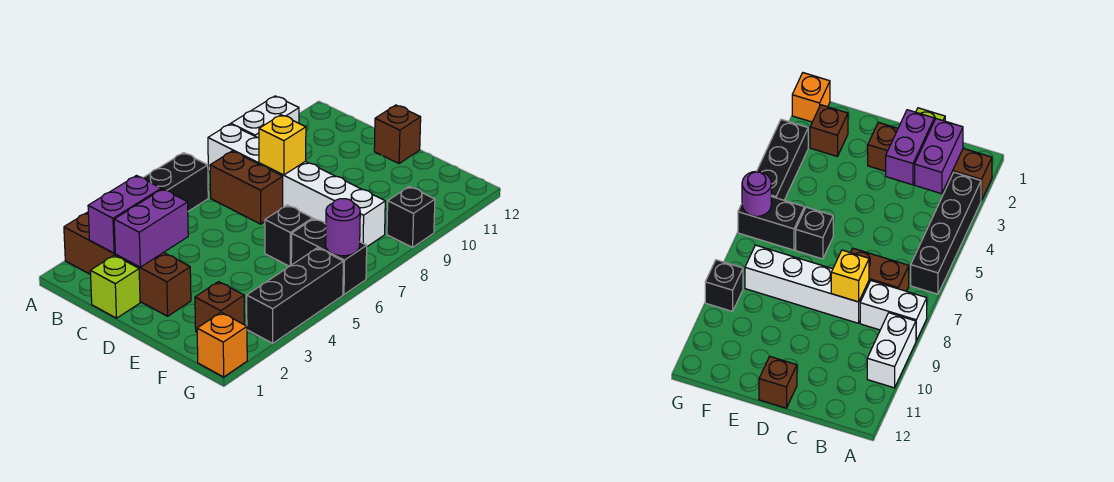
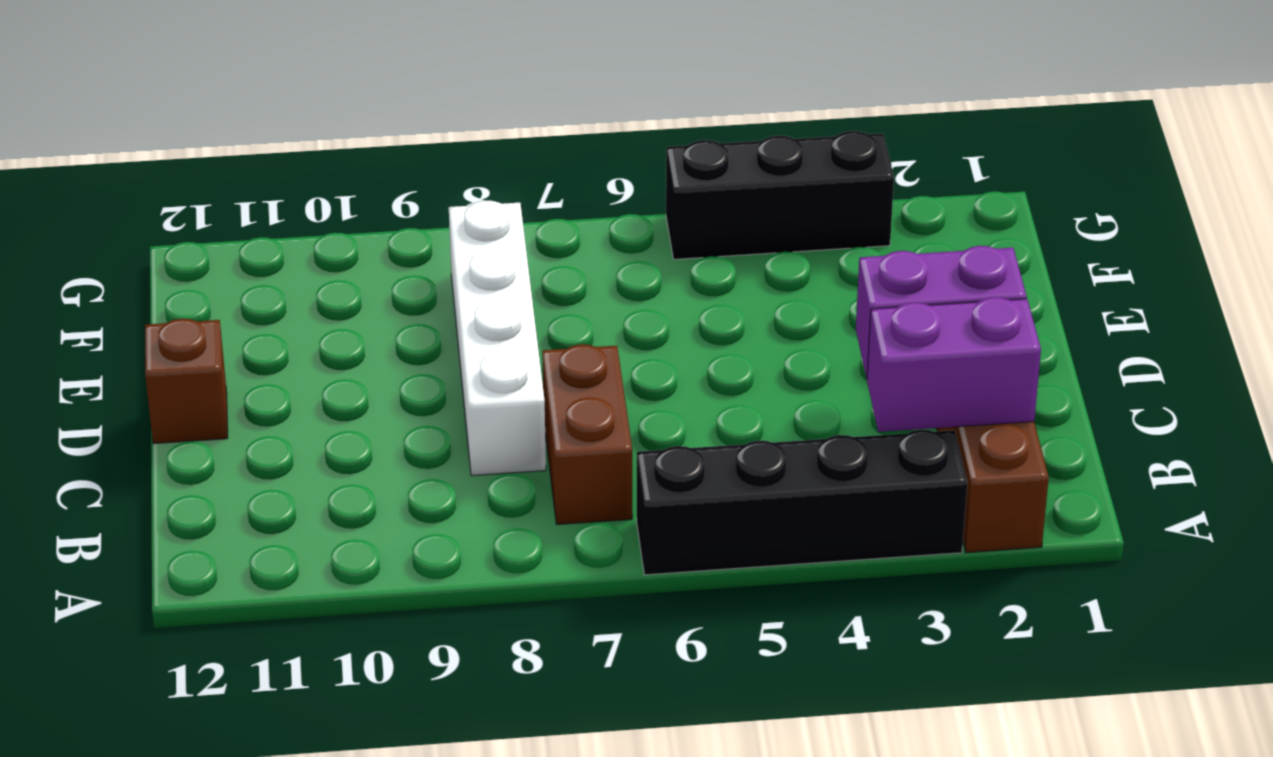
none -> white 1x2 brick [208,124,259,172]
none -> white 1x2 brick [231,96,299,138]
none -> lime 1x1 brick [90,255,140,318]

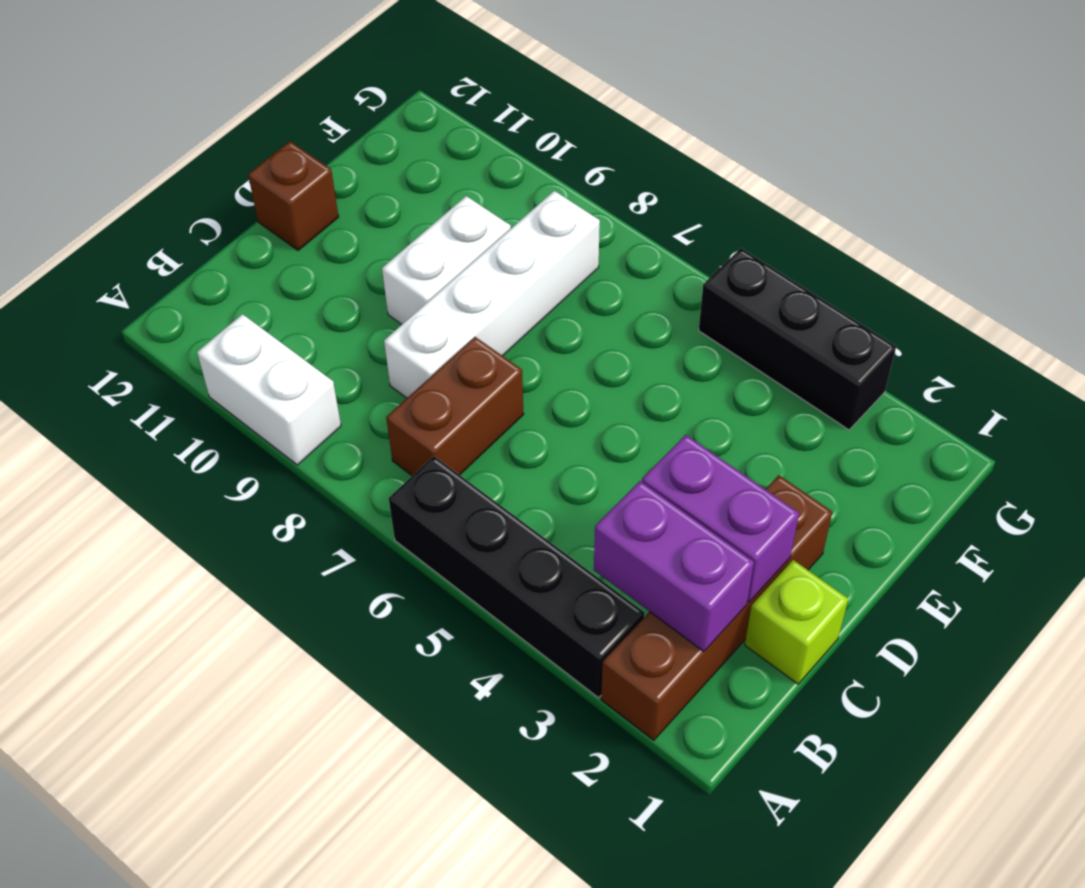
white 1x2 brick [382,196,511,324] -> white 1x2 brick moved to [208,124,259,172]
none -> black 1x1 brick [265,205,313,266]
none -> brown 1x1 brick [195,282,244,332]
none -> black 1x2 brick [291,219,367,294]

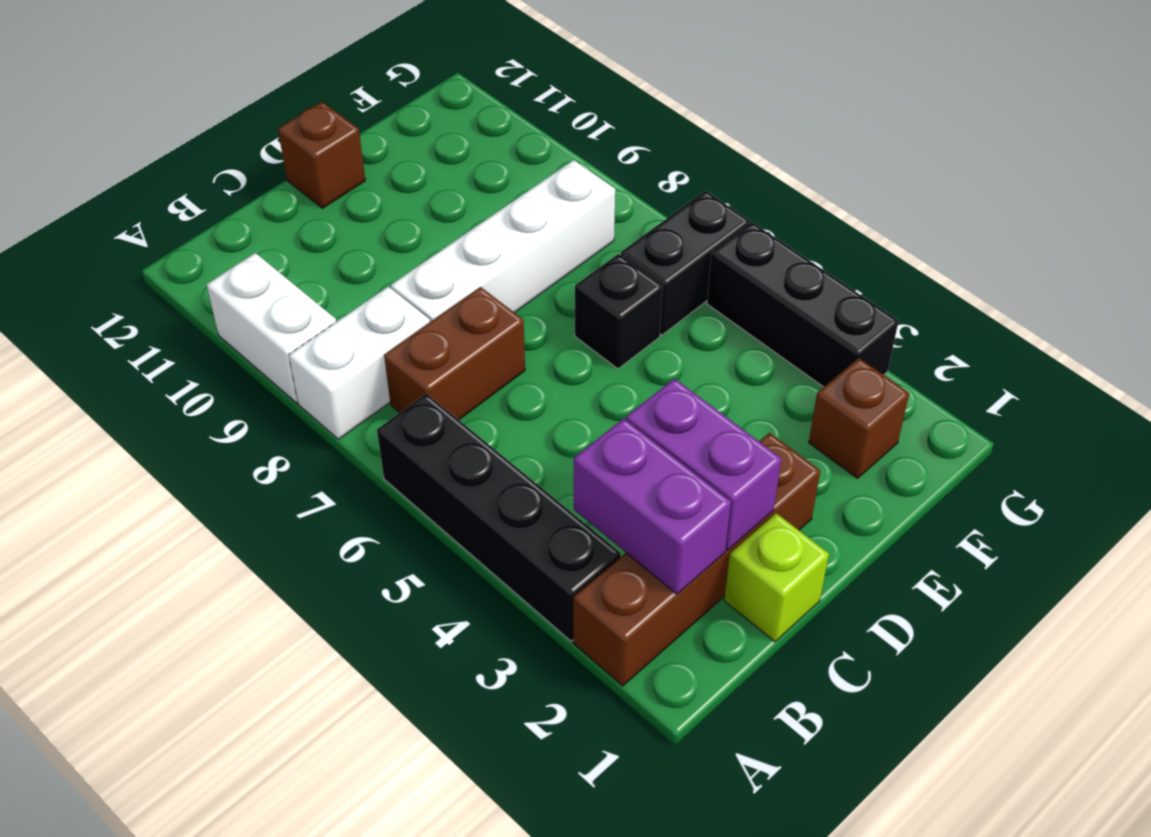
none -> orange 1x1 brick [197,313,247,377]
none -> black 1x1 brick [387,187,435,247]
none -> yellow 1x1 brick [259,115,306,175]

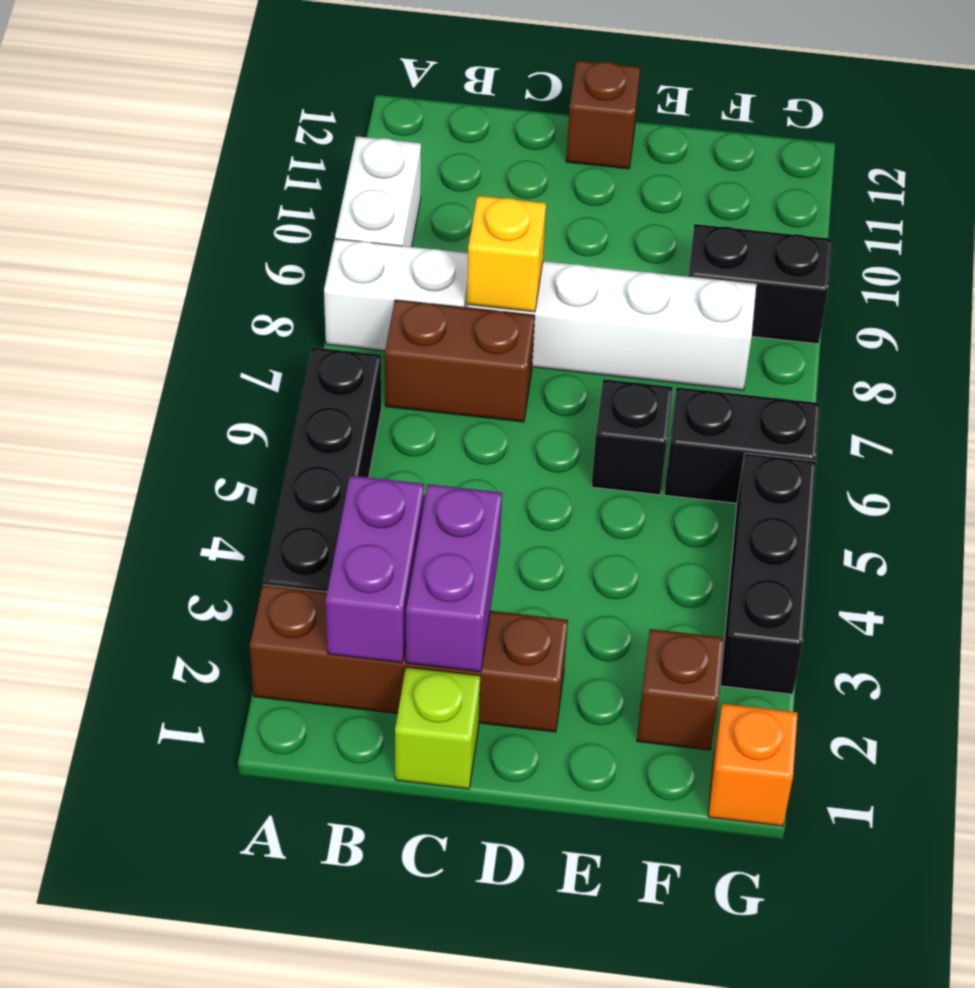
black 1x2 brick [688,224,832,344] -> black 1x1 brick [387,187,435,247]
none -> purple 1x1 round brick [326,199,360,256]

